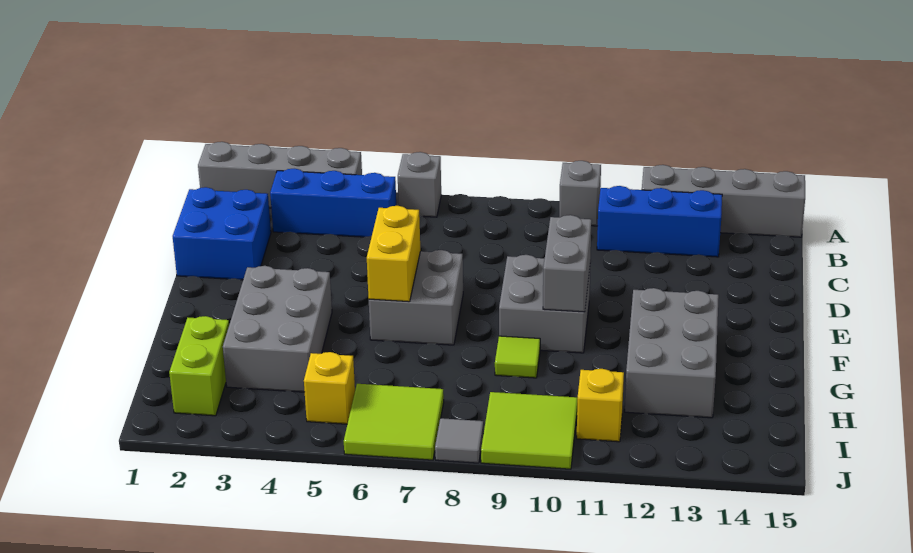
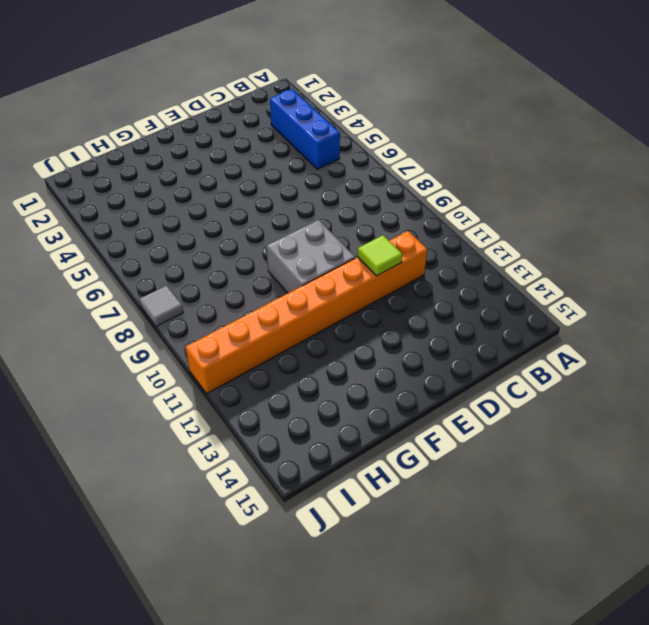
orange 1x8 brick [185,231,427,393] -> yellow 1x1 brick [577,369,624,442]
lime 1x1 tile [358,235,402,276] -> lime 1x1 tile moved to [495,336,540,378]
none -> grey 1x4 brick [198,142,362,208]
none -> grey 1x1 brick [398,152,441,217]
none -> grey 1x1 brick [559,161,601,226]

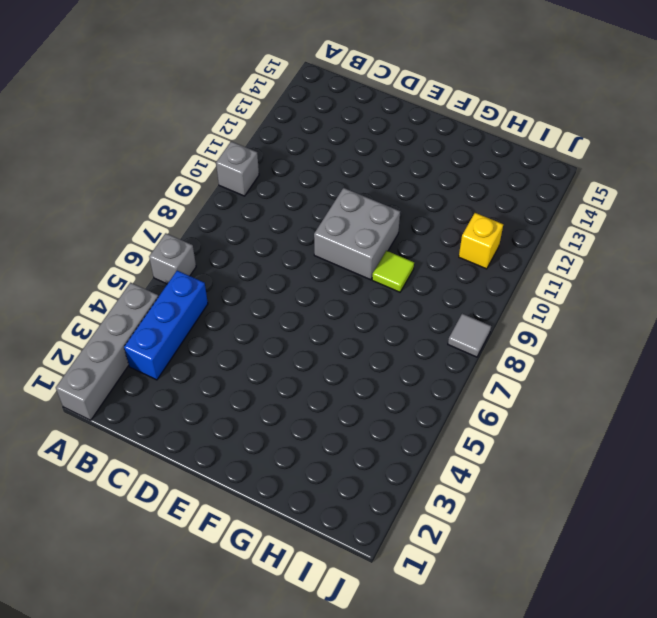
none -> grey 1x4 brick [642,165,805,237]
none -> blue 1x3 brick [597,186,722,257]
none -> blue 2x2 brick [173,187,271,280]

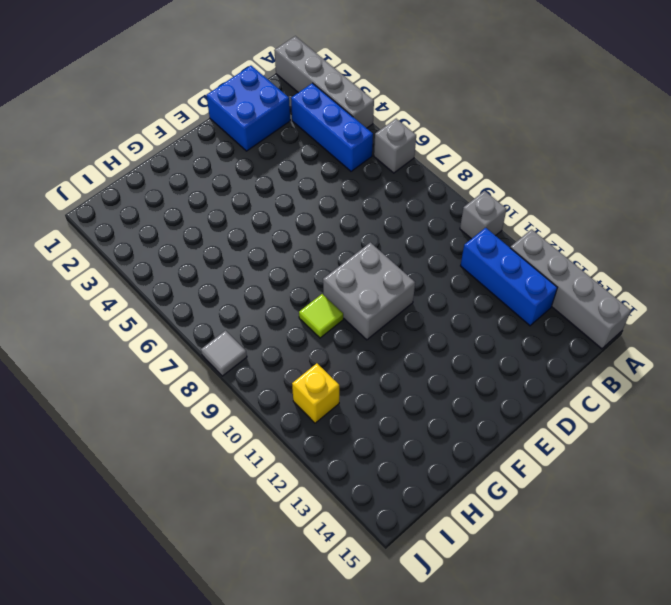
none -> grey 2x2 brick [369,250,463,345]
none -> grey 2x3 brick [223,266,332,392]
none -> grey 2x3 brick [625,288,719,418]

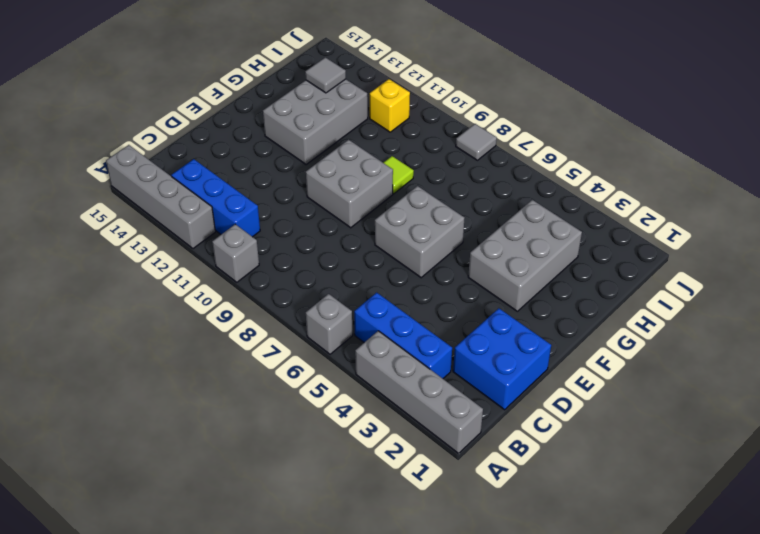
grey 1x1 tile [305,57,346,93] -> none
none -> lime 1x2 brick [169,316,229,416]
none -> yellow 1x1 brick [304,352,355,424]
none -> lime 2x2 tile [344,384,444,460]

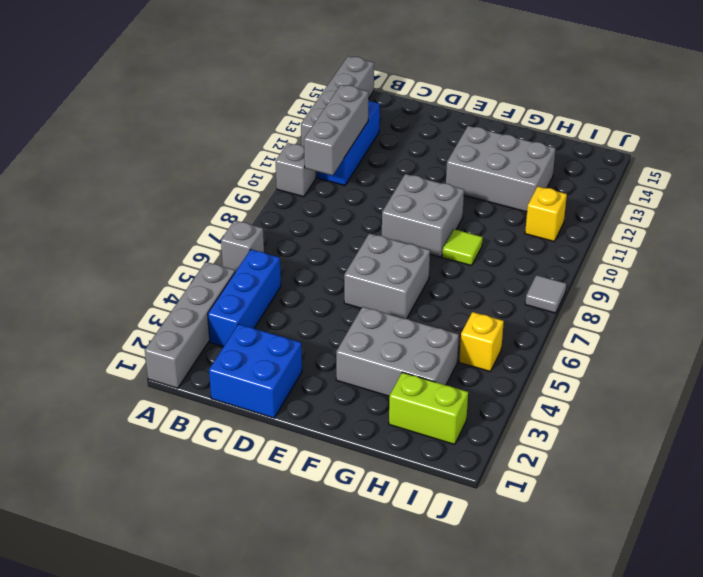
grey 1x3 brick [304,85,368,175] -> none
none -> lime 2x2 tile [344,384,444,460]
none -> lime 2x2 tile [481,392,578,469]
none -> yellow 1x2 brick [367,206,420,302]

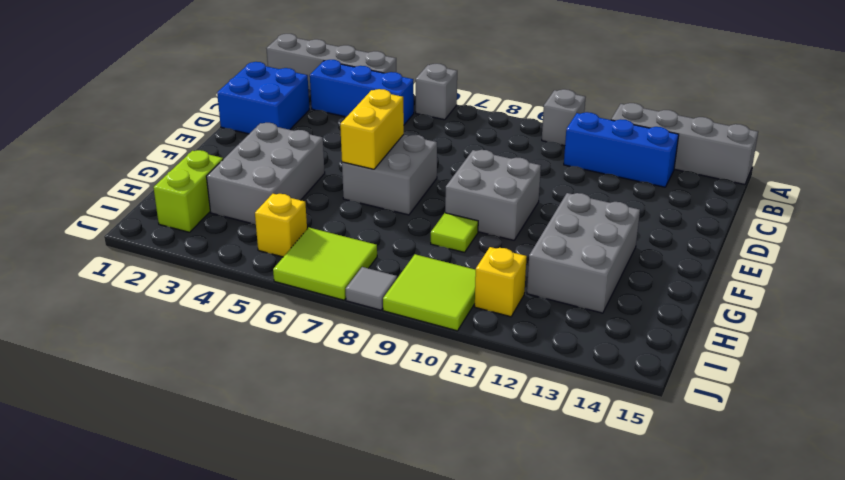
none -> grey 1x2 brick [543,215,592,312]

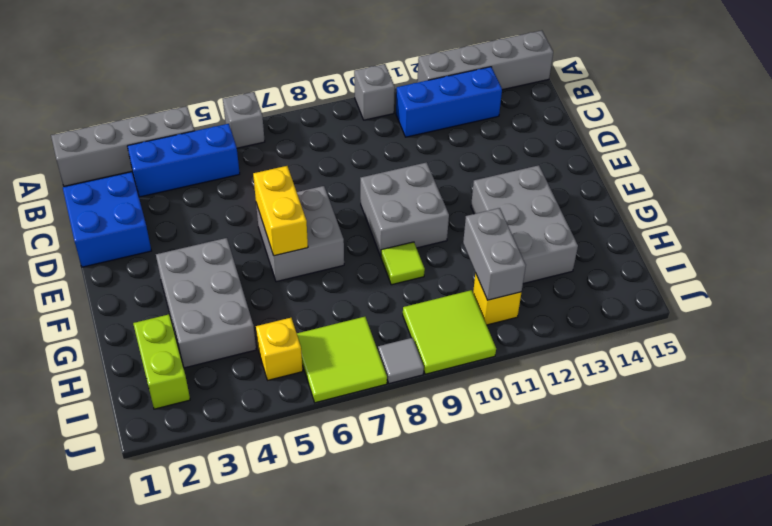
grey 1x2 brick [463,208,526,300] -> grey 1x2 brick moved to [543,215,592,312]

